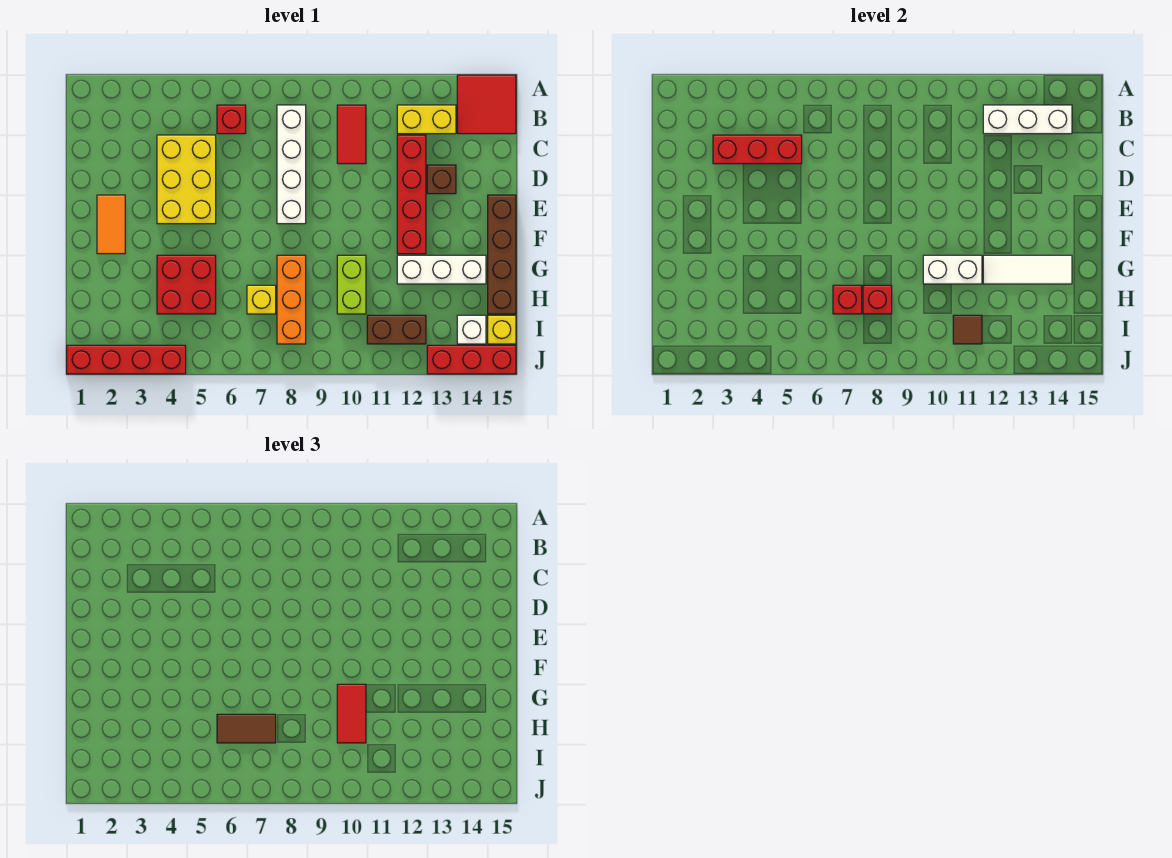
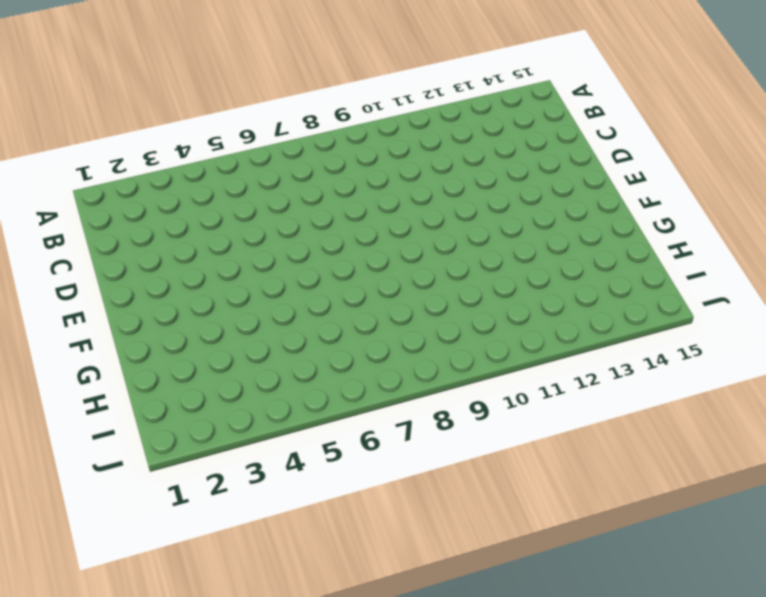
none -> red 2x2 tile [457,75,516,134]
none -> red 1x1 brick [217,105,246,134]
none -> white 1x4 brick [277,105,306,224]

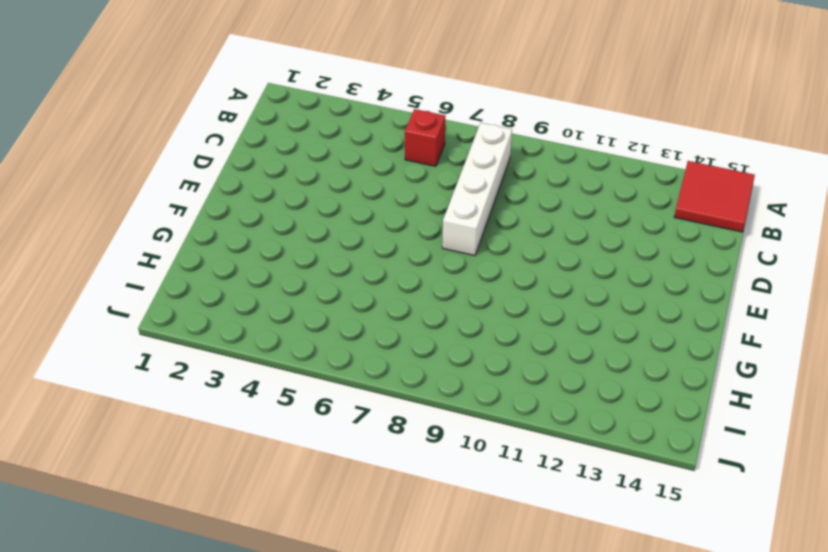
none -> red 1x2 tile [337,105,366,164]
none -> yellow 1x2 brick [397,105,456,134]
none -> yellow 2x3 brick [157,135,216,224]

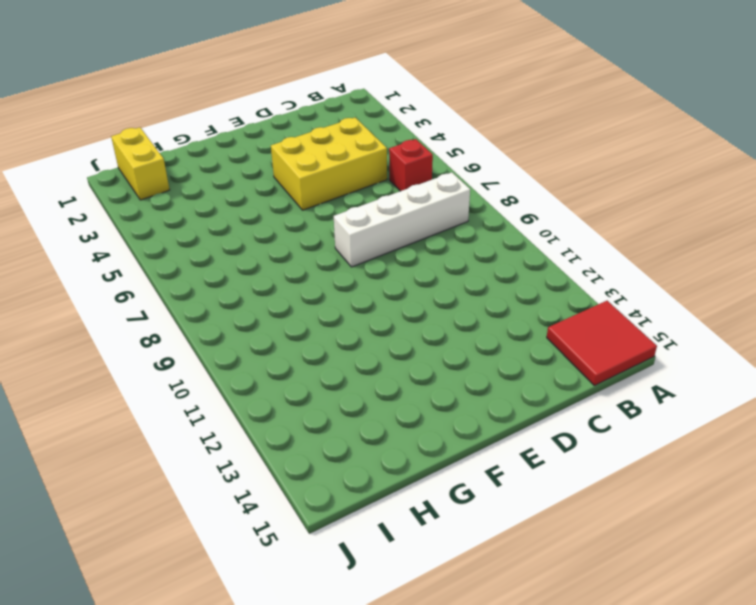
yellow 1x2 brick [111,127,170,200] -> yellow 1x2 brick moved to [397,105,456,134]
none -> red 1x2 tile [337,105,366,164]
none -> red 1x4 brick [397,135,426,254]
none -> brown 1x1 brick [427,165,456,194]

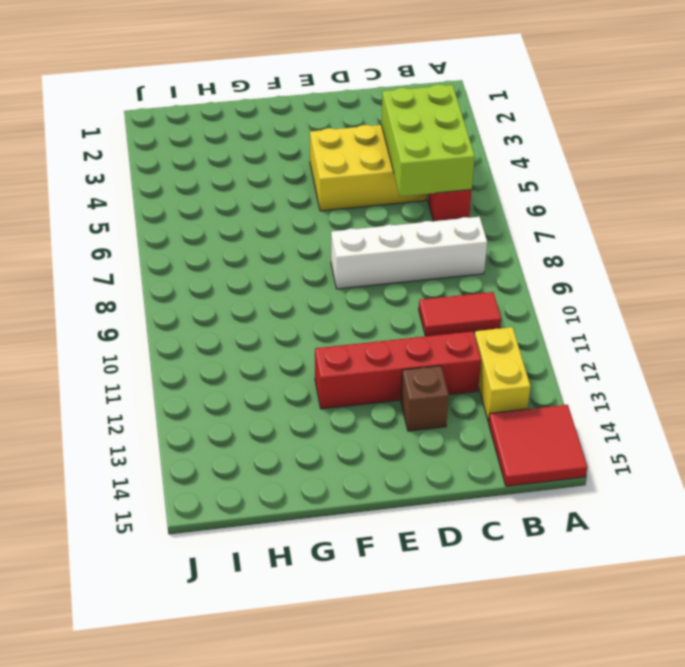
lime 2x3 brick [381,84,475,196] -> red 1x3 brick [713,135,802,164]
none -> orange 1x2 tile [97,195,125,254]
none -> brown 1x4 brick [488,195,516,314]
none -> red 2x2 brick [157,255,216,314]

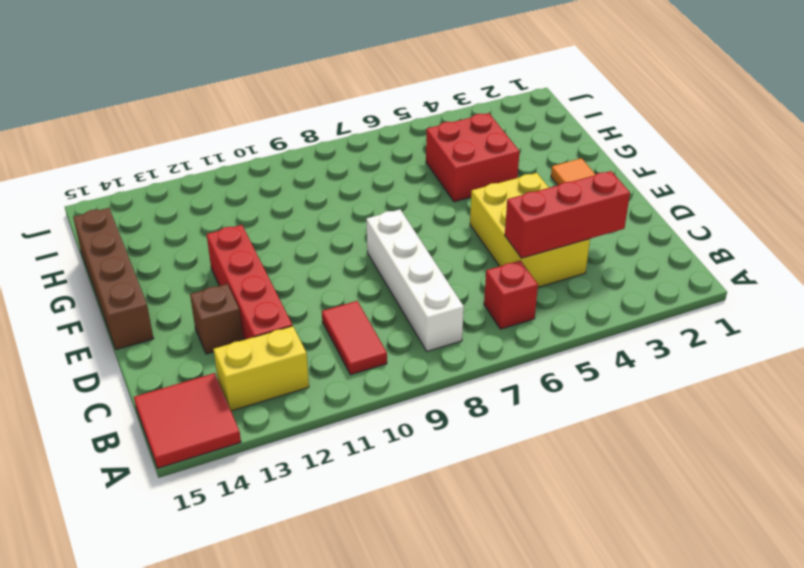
none -> orange 1x3 brick [277,255,306,344]
none -> lime 1x2 brick [337,255,366,314]
none -> white 1x3 brick [397,255,486,284]

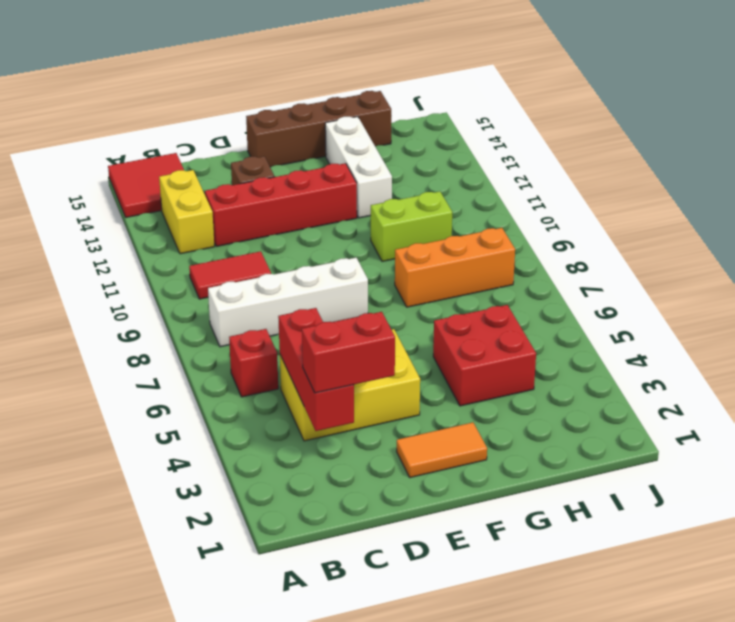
red 1x2 brick [302,312,395,393] -> none
none -> yellow 1x1 brick [247,285,276,314]
none -> brown 1x2 brick [367,315,426,344]
none -> white 1x1 brick [457,315,486,344]

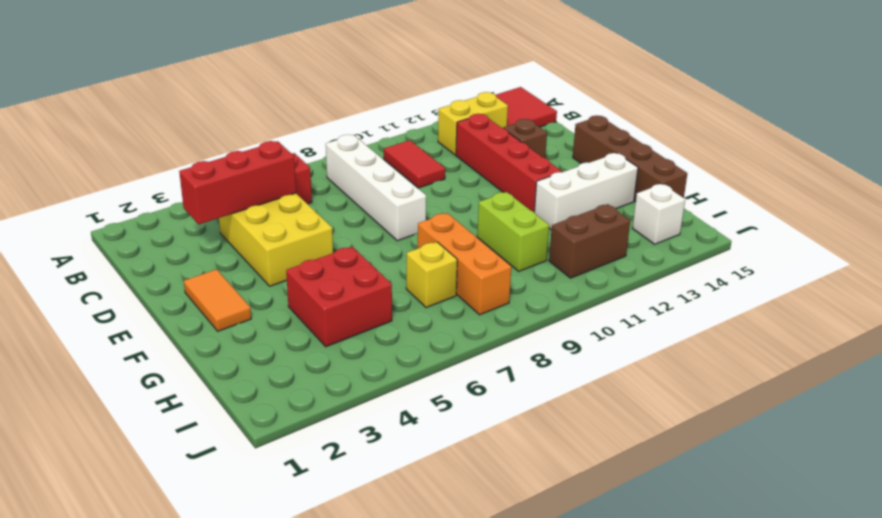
none -> yellow 1x1 brick [488,315,516,344]
none -> red 1x4 brick [67,345,186,374]
none -> red 1x3 brick [427,345,516,374]

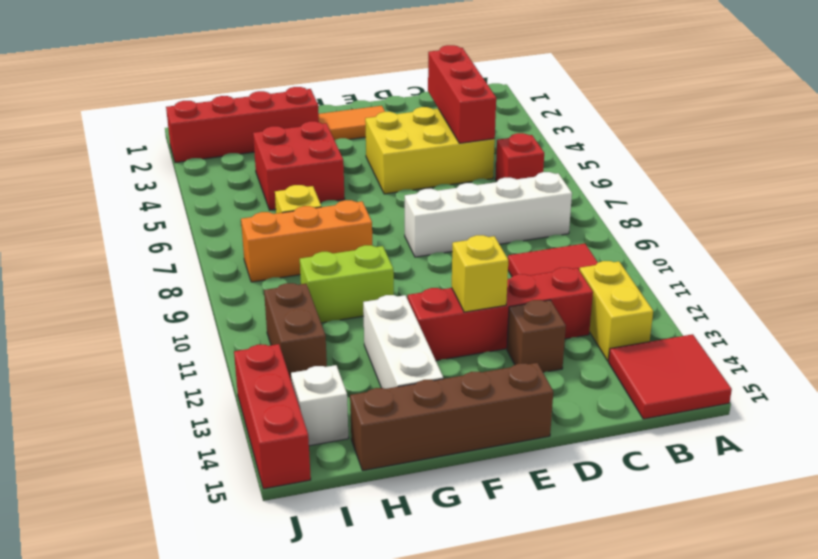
yellow 1x1 brick [452,235,508,312] -> yellow 1x1 brick moved to [488,315,516,344]
red 1x4 brick [166,87,319,163] -> red 1x4 brick turned to [67,345,186,374]
none -> white 1x3 brick [983,105,1072,134]
none -> white 1x2 brick [923,255,982,284]
none -> white 1x3 tile [983,255,1072,284]

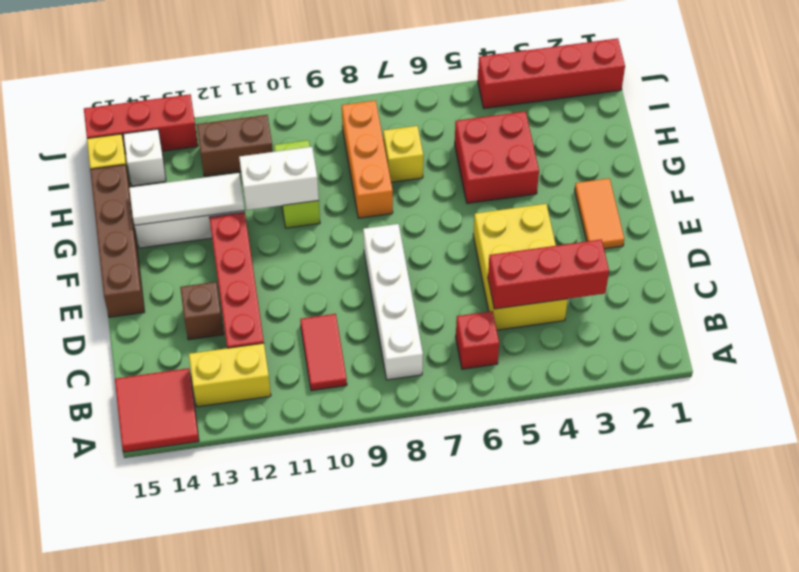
none -> white 1x3 brick [983,105,1072,134]
none -> red 1x1 brick [833,285,862,314]
none -> red 1x1 brick [863,285,892,314]

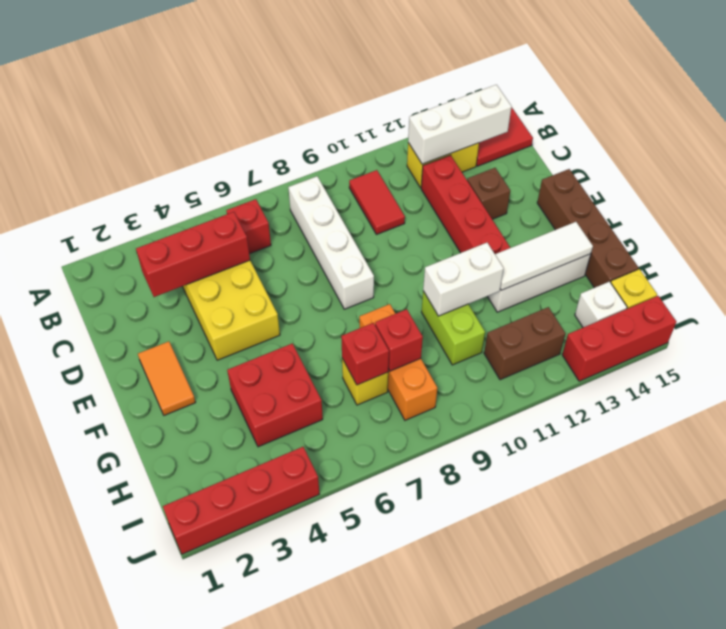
none -> brown 1x1 tile [953,315,982,344]
none -> red 1x2 tile [337,684,366,743]
none -> brown 1x2 tile [217,714,276,743]

